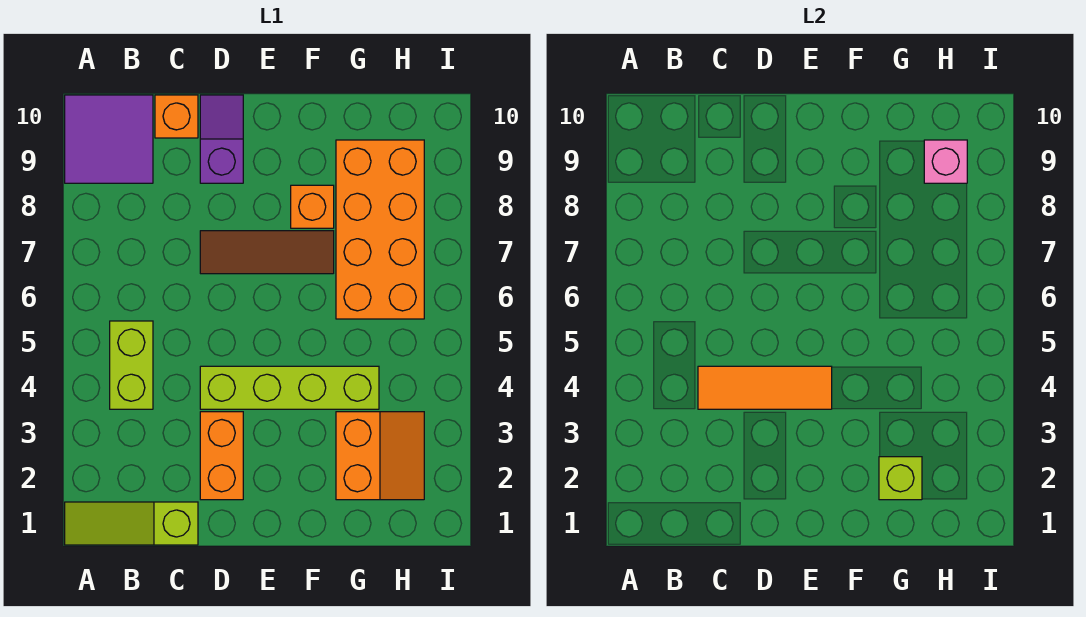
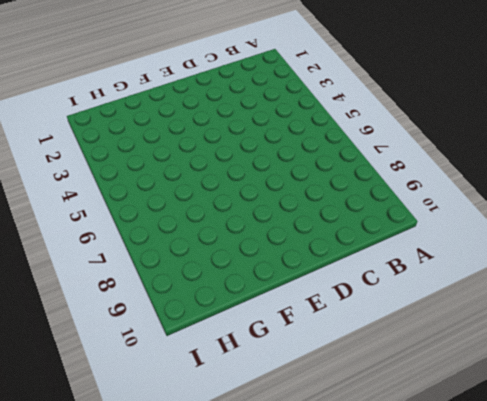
none -> lime 1x3 slope [65,502,198,545]
none -> purple 2x2 tile [65,95,153,183]
none -> lime 1x2 brick [110,321,153,409]

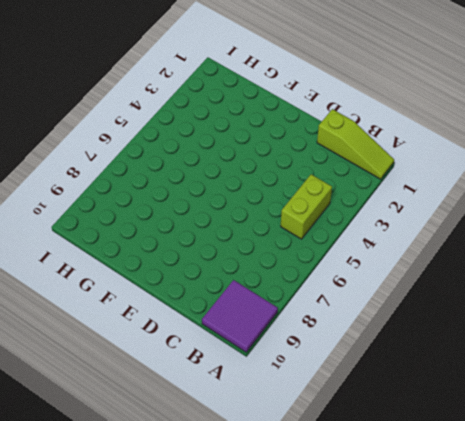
none -> orange 1x1 brick [155,95,198,138]
none -> orange 1x2 brick [200,412,243,500]
none -> lime 1x4 brick [200,366,379,409]

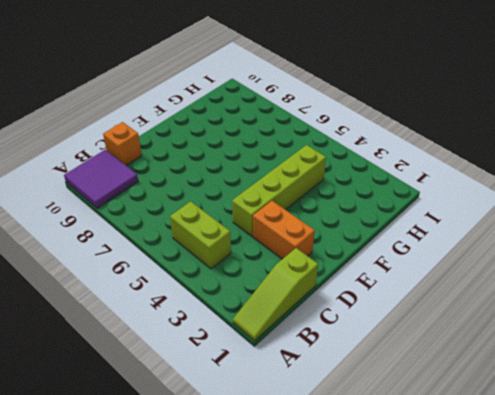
none -> brown 1x3 tile [200,231,334,274]
none -> purple 1x2 slope [200,95,243,183]
none -> orange 1x1 brick [291,185,334,228]

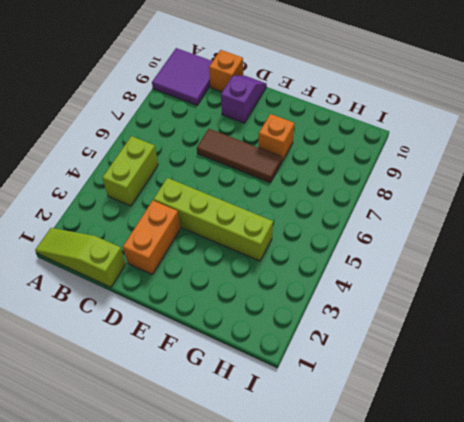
none -> orange 2x2 slope [336,412,424,500]
none -> orange 2x4 brick [336,140,424,319]
none -> orange 1x3 tile [698,366,832,409]

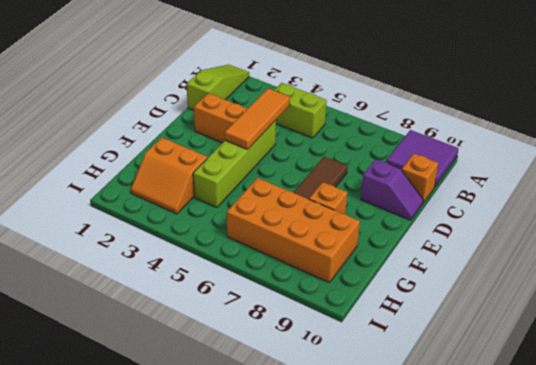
none -> lime 1x1 brick [879,457,922,500]
none -> pink 1x1 brick [924,140,967,183]

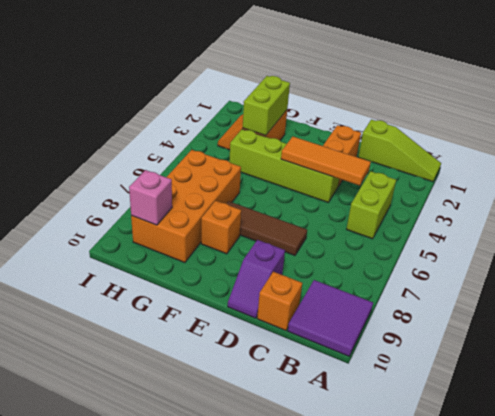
lime 1x2 brick [243,76,290,136] -> lime 1x1 brick [879,457,922,500]

